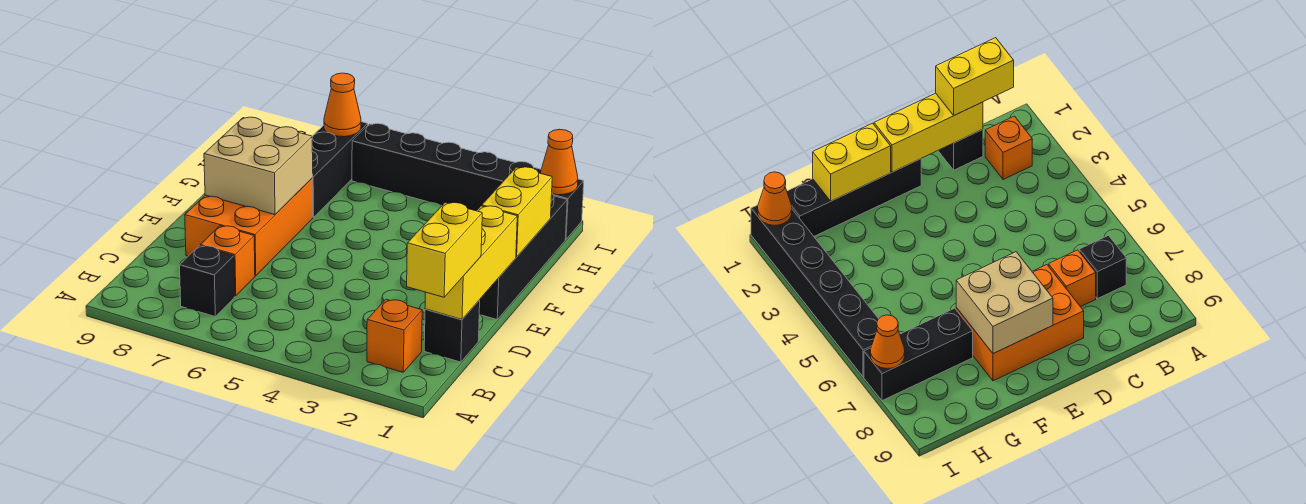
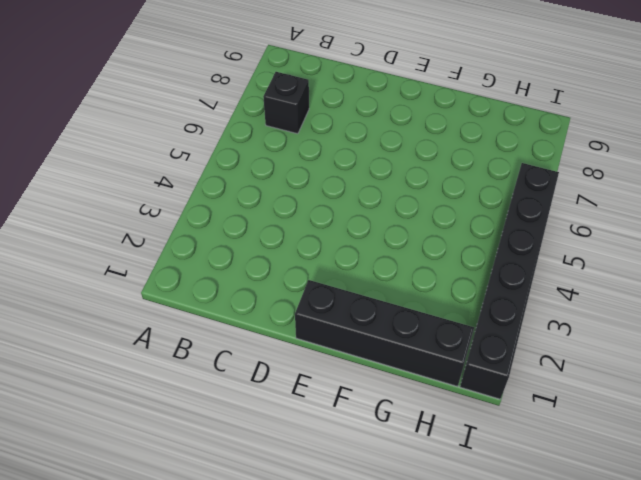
none -> orange 1x1 brick [367,299,422,372]
none -> black 1x1 brick [424,300,480,362]
none -> orange 1x1 brick [200,226,255,296]

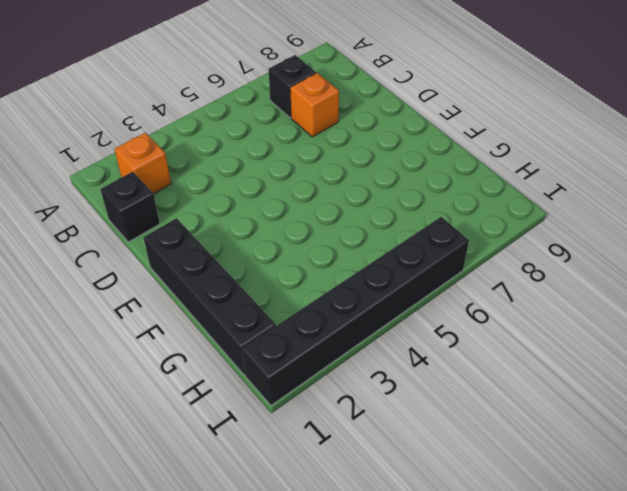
none -> orange 2x3 brick [185,178,313,276]
none -> black 1x3 brick [312,122,368,218]
none -> yellow 1x3 brick [425,206,517,319]

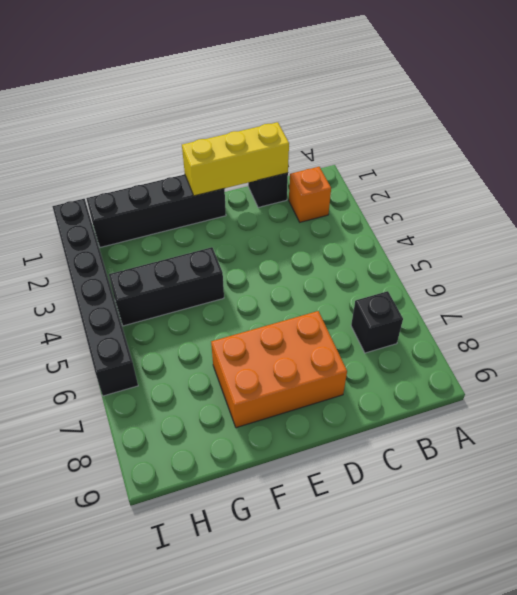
black 1x3 brick [109,247,224,326] -> black 1x3 brick moved to [312,122,368,218]
none -> orange 1x1 brick [200,226,255,296]
none -> tan 2x2 brick [204,117,313,215]
none -> yellow 1x2 brick [482,167,552,257]

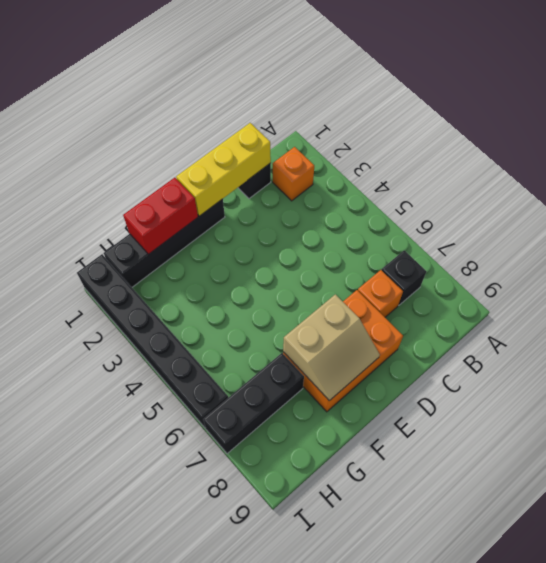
tan 2x2 slope [283,294,380,401] -> tan 2x2 brick [204,117,313,215]
red 1x2 brick [123,178,198,254] -> yellow 1x2 brick [482,167,552,257]
none -> orange 1x1 cone [540,129,578,195]
none -> orange 1x1 cone [324,73,361,137]
none -> yellow 1x2 brick [407,203,482,297]

